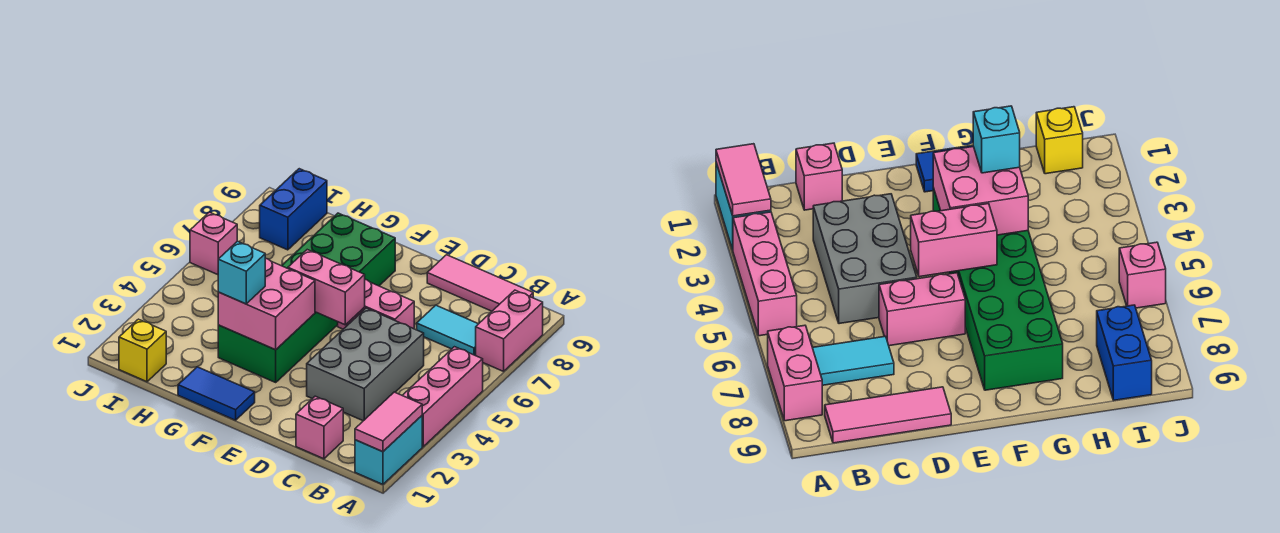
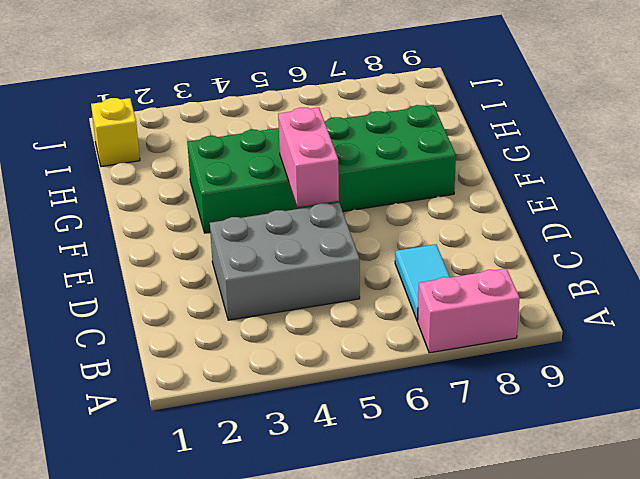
none -> cyan 1x2 brick [355,416,422,484]
none -> pink 1x3 brick [402,347,483,447]
none -> pink 1x3 tile [427,255,533,311]

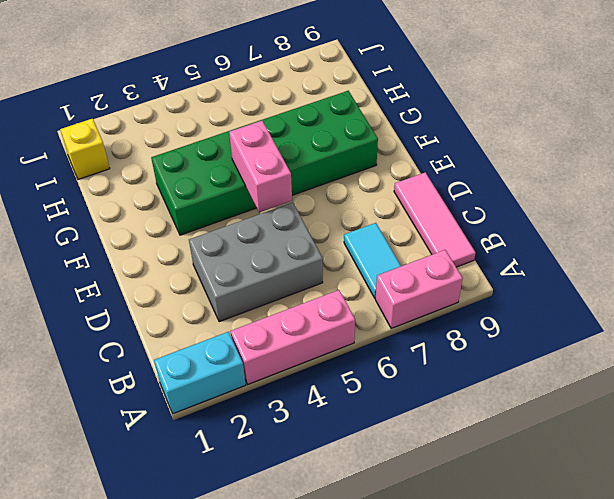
none -> pink 1x1 brick [296,396,343,459]
none -> pink 1x2 brick [338,280,414,329]
none -> blue 1x2 tile [178,367,255,420]

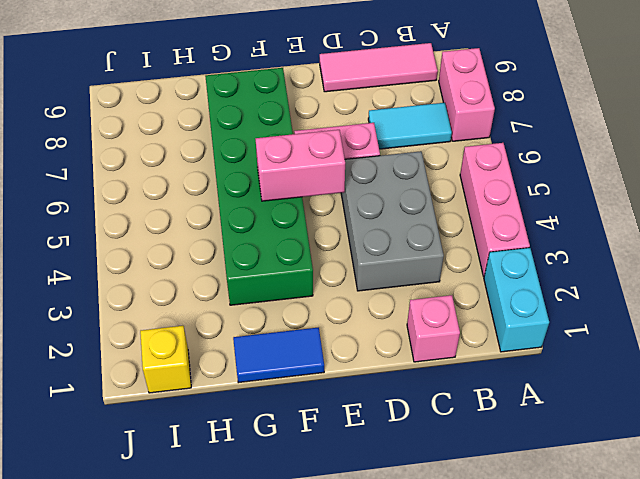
none -> blue 1x2 brick [260,169,327,250]
none -> pink 1x1 brick [190,212,237,275]
none -> pink 1x2 tile [355,392,422,452]

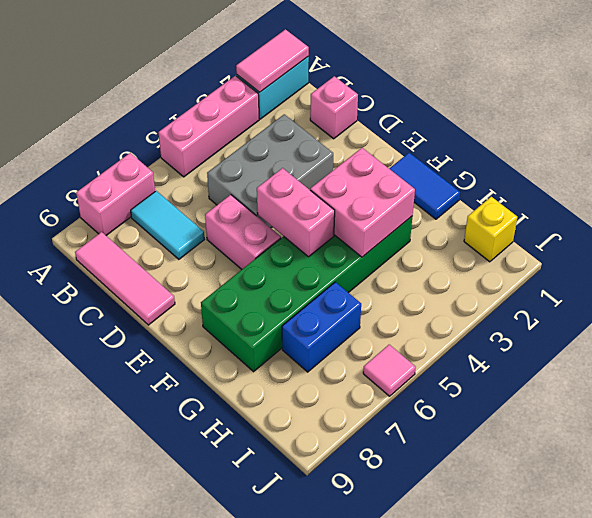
blue 1x2 brick [282,282,361,372] -> blue 1x2 brick moved to [260,169,327,250]
pink 1x1 tile [363,345,416,396] -> pink 1x1 brick [190,212,237,275]
none -> cyan 1x1 brick [218,241,265,304]

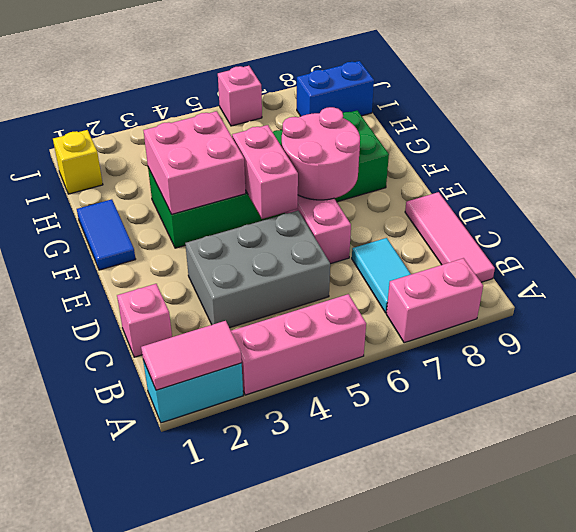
pink 2x2 round brick [282,107,360,200] -> none
none -> cyan 1x1 brick [218,241,265,304]

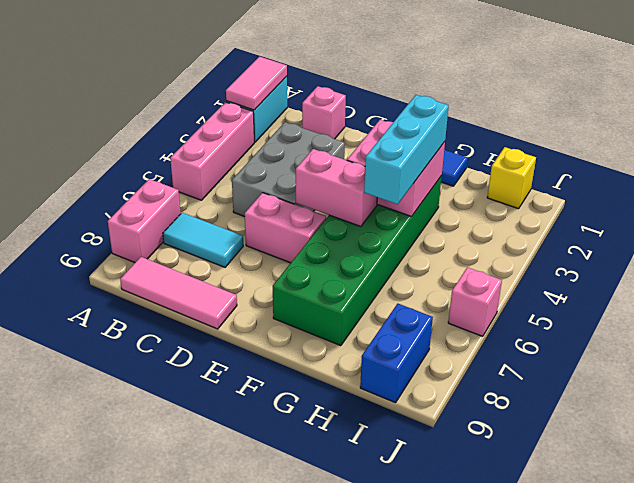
cyan 1x3 brick [364,95,449,204] -> cyan 1x1 brick [218,241,265,304]

